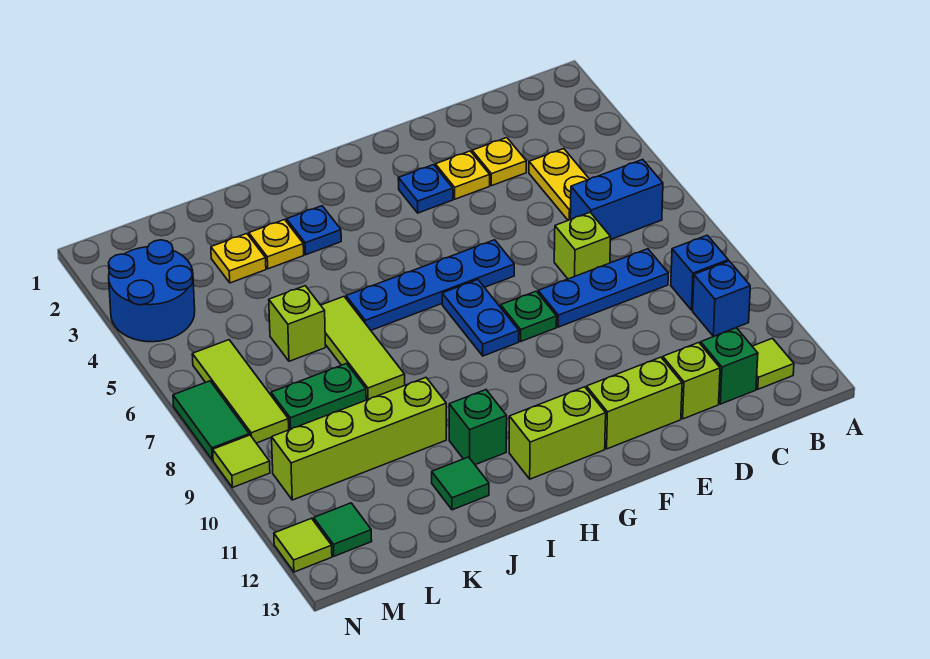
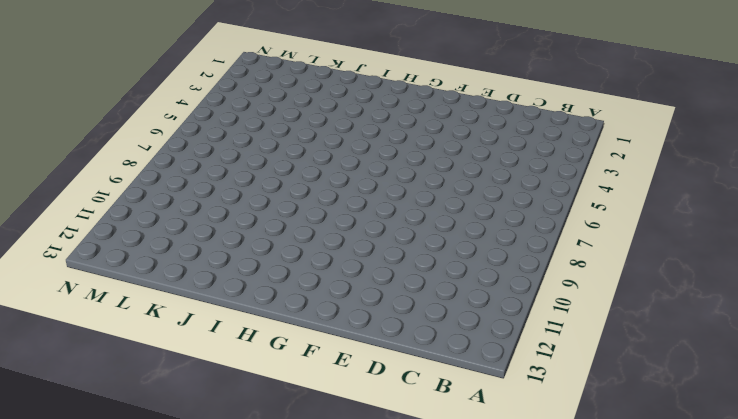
none -> blue 1x2 brick [570,159,663,240]
none -> blue 1x1 brick [671,235,728,310]
none -> blue 1x1 brick [693,261,750,336]
none -> lime 1x1 tile [752,338,794,389]

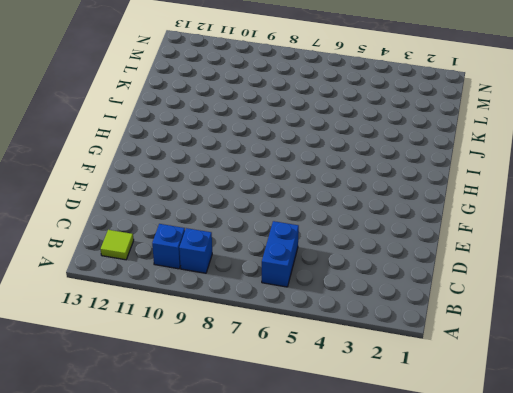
none -> yellow 1x2 plate [529,149,589,220]
none -> blue 1x3 plate [538,249,668,327]
none -> green 1x1 brick [701,328,758,404]
none -> yellow 1x1 plate [472,138,526,186]

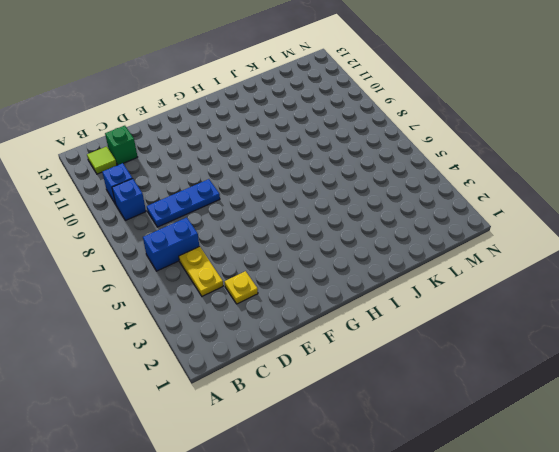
none -> lime 1x1 brick [554,212,611,279]
none -> lime 1x1 brick [663,343,720,419]
none -> yellow 1x1 plate [435,151,490,199]
none -> lime 1x2 brick [587,357,682,449]

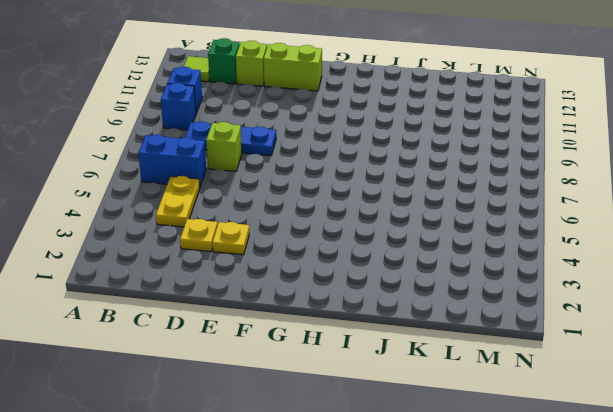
none -> blue 1x1 plate [398,165,453,213]
none -> blue 1x4 plate [346,240,514,330]
none -> green 1x1 plate [501,291,557,341]
none -> blue 1x2 plate [442,280,519,356]

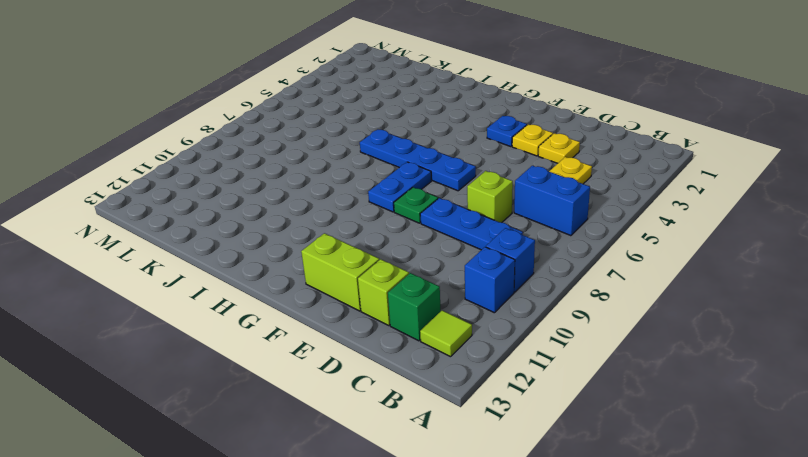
none -> lime 1x2 brick [509,387,606,479]
none -> blue 1x1 plate [287,206,341,255]
none -> green 1x1 brick [449,390,507,465]
none -> yellow 1x1 plate [249,220,304,269]

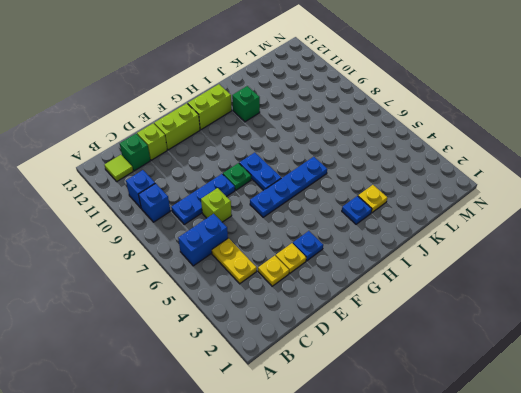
none -> lime 1x3 tile [321,297,405,399]
none -> lime 1x4 brick [272,378,446,500]
none -> green 1x1 tile [432,457,489,510]
none -> yellow 1x1 plate [211,234,266,283]

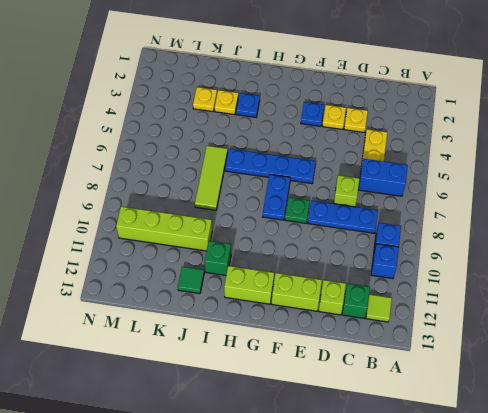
none -> lime 1x1 brick [269,286,326,361]
none -> green 1x2 plate [271,364,366,429]
none -> blue 2x2 round brick [109,240,195,342]
none -> lime 1x3 tile [192,340,289,443]

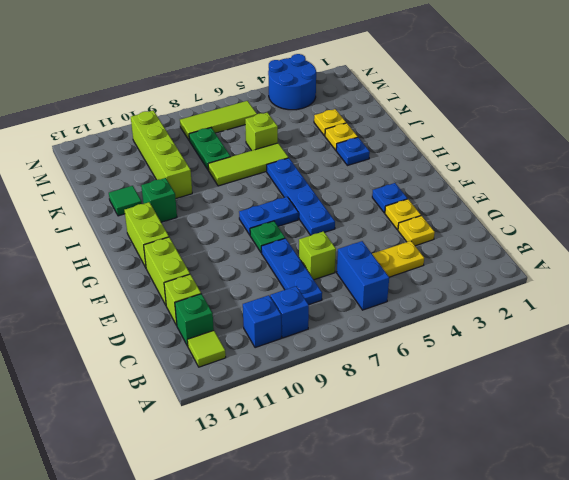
none -> green 1x1 tile [314,503,372,556]
none -> green 1x2 tile [173,381,249,460]
none -> lime 1x1 tile [213,435,270,488]
none -> lime 1x1 tile [274,518,332,572]

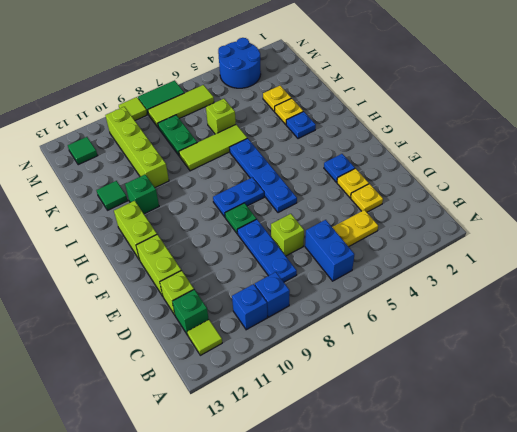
none -> lime 1x1 tile [274,518,332,572]

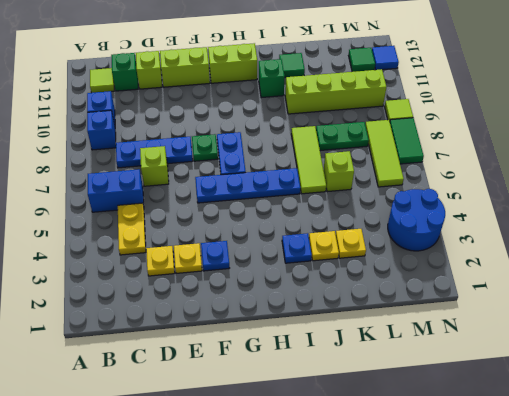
blue 1x1 tile [372,46,399,70] -> lime 1x1 tile [274,518,332,572]

